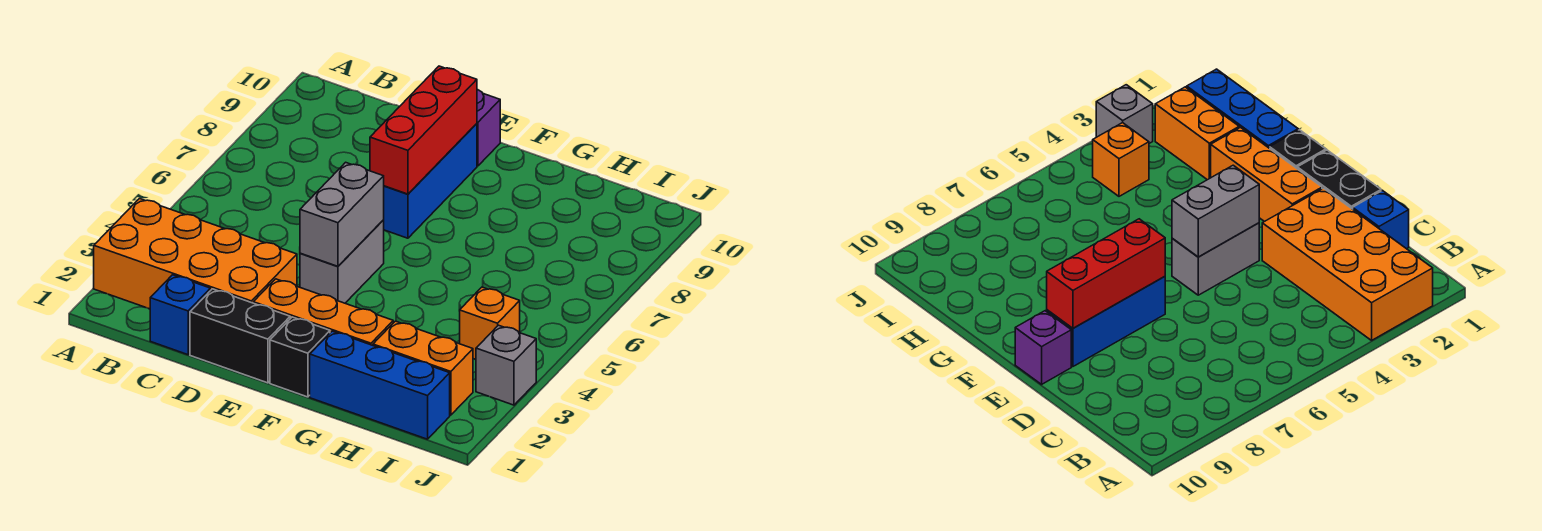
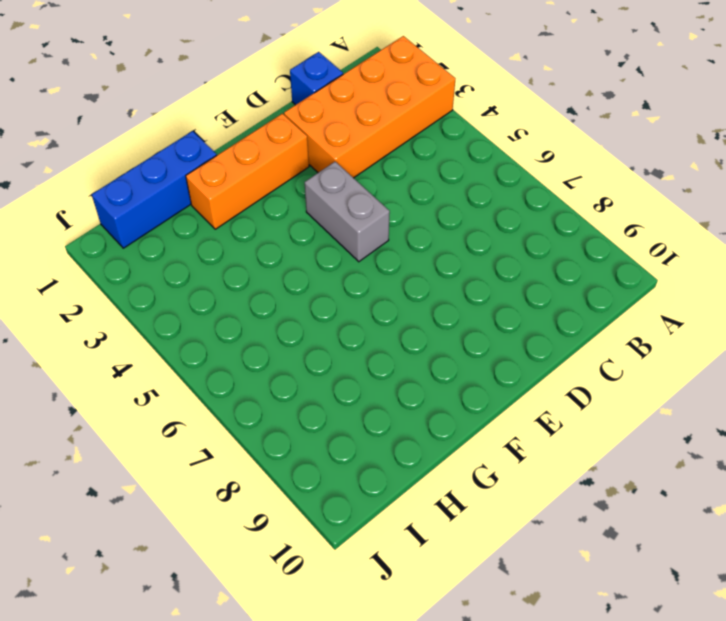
none -> black 1x2 brick [190,289,290,383]
none -> blue 1x3 brick [384,124,477,238]
none -> purple 1x1 brick [477,89,500,166]

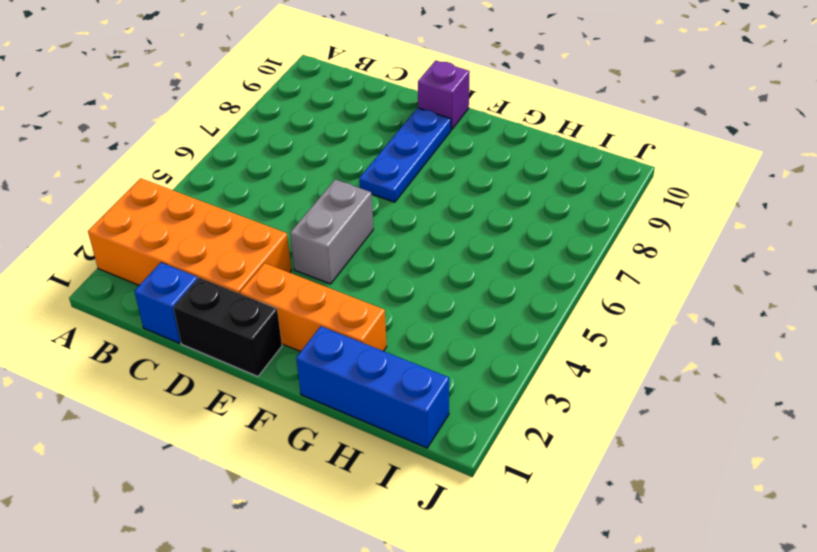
blue 1x3 plate [359,108,451,202] -> blue 1x3 brick [384,124,477,238]
none -> black 1x1 brick [270,317,330,397]
none -> orange 1x2 brick [373,321,473,415]
none -> orange 1x1 brick [460,287,520,359]

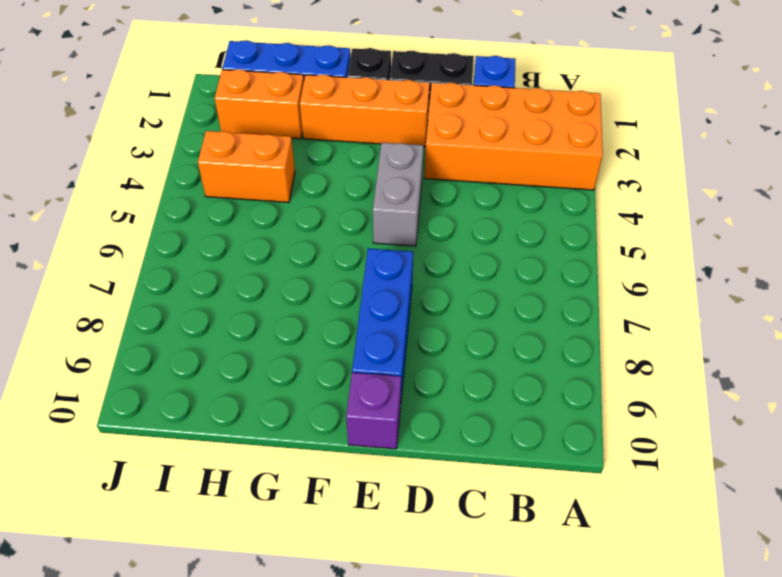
orange 1x2 brick [198,131,295,202] -> orange 1x1 brick [460,287,520,359]
none -> grey 1x1 brick [476,325,536,405]
none -> grey 1x2 brick [300,162,384,267]
none -> red 1x3 brick [370,66,477,194]

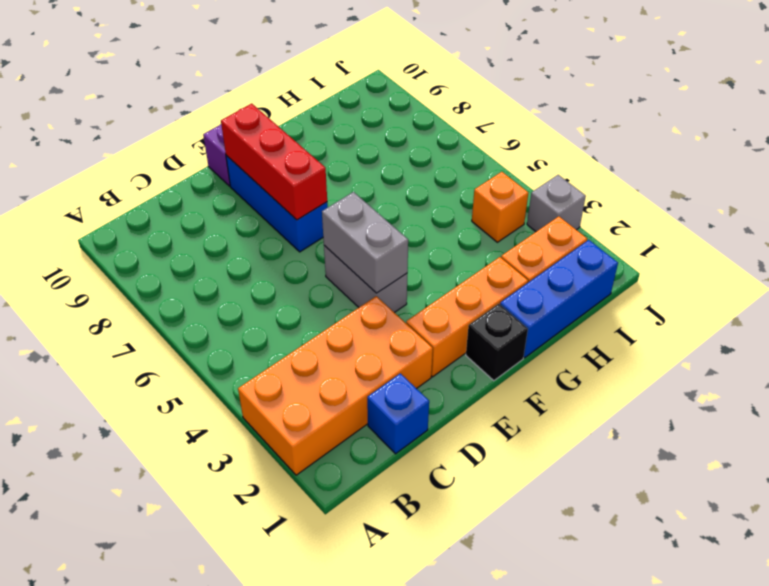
none -> black 1x2 brick [190,289,290,383]

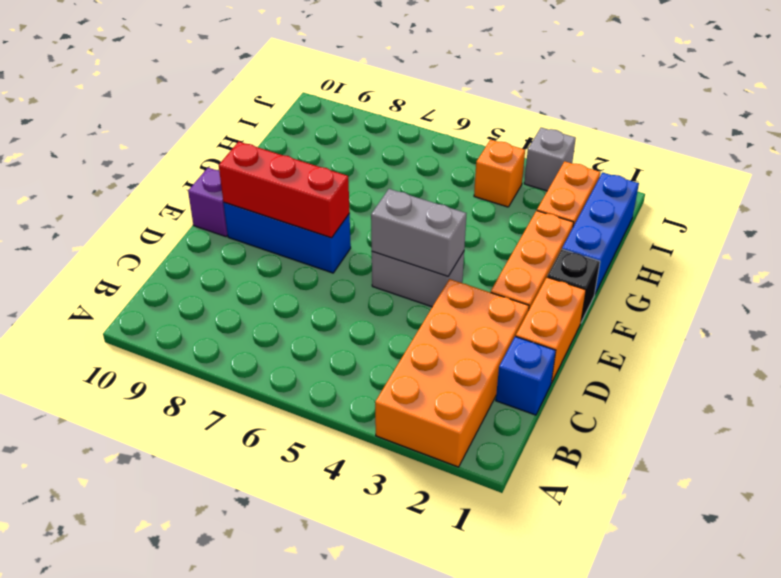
orange 1x2 brick [516,277,586,383] -> black 1x2 brick [190,289,290,383]

